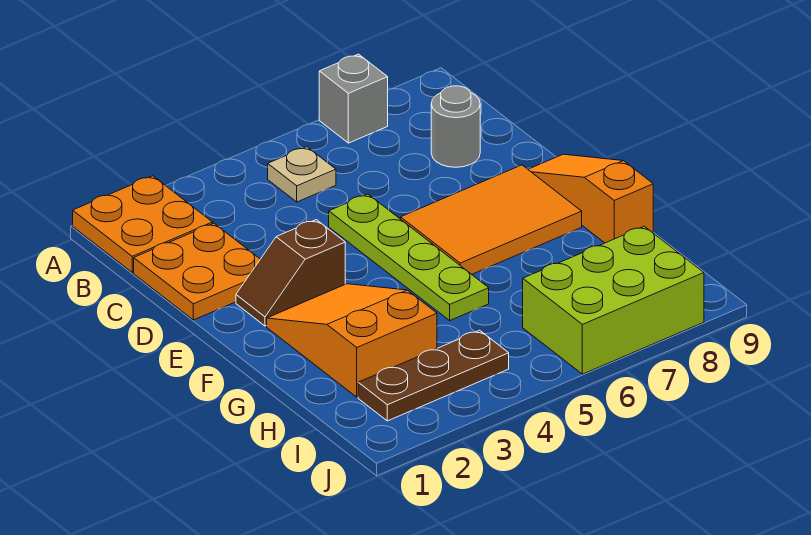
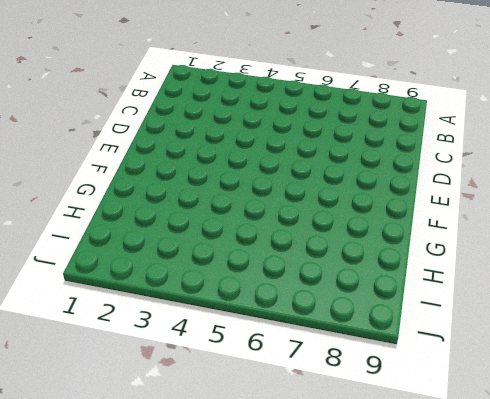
none -> orange 2x2 plate [73,176,213,272]
none -> grey 1x1 brick [319,54,388,143]
none -> tan 1x1 plate [268,147,336,202]

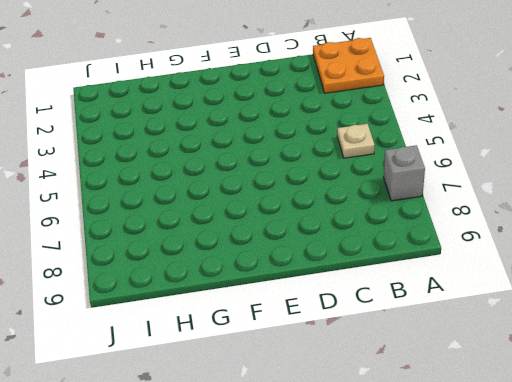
none -> orange 2x2 plate [134,223,260,320]
none -> grey 1x1 round brick [431,86,480,167]
none -> lime 1x4 plate [329,194,489,320]

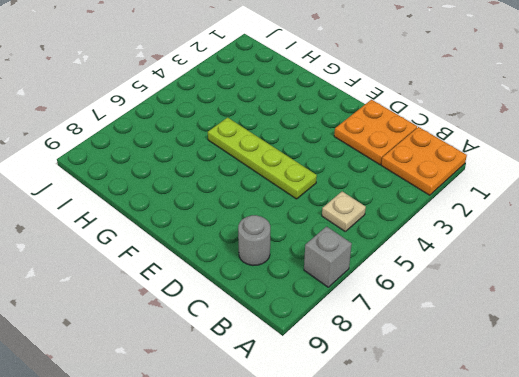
none -> brown 1x2 slope [236,220,345,326]
none -> orange 2x3 tile [401,165,582,274]
none -> orange 1x3 slope [528,154,653,243]

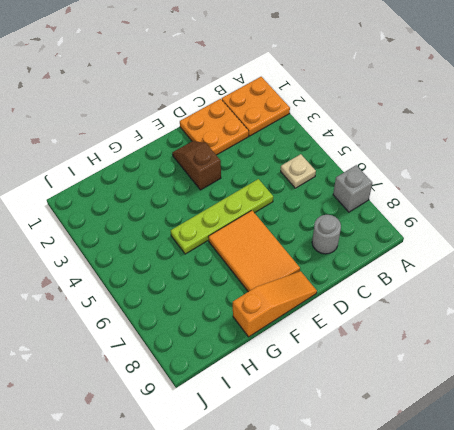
none -> orange 2x3 slope [267,284,437,397]
none -> brown 1x3 plate [358,330,509,421]
none -> lime 2x3 brick [523,226,704,374]

